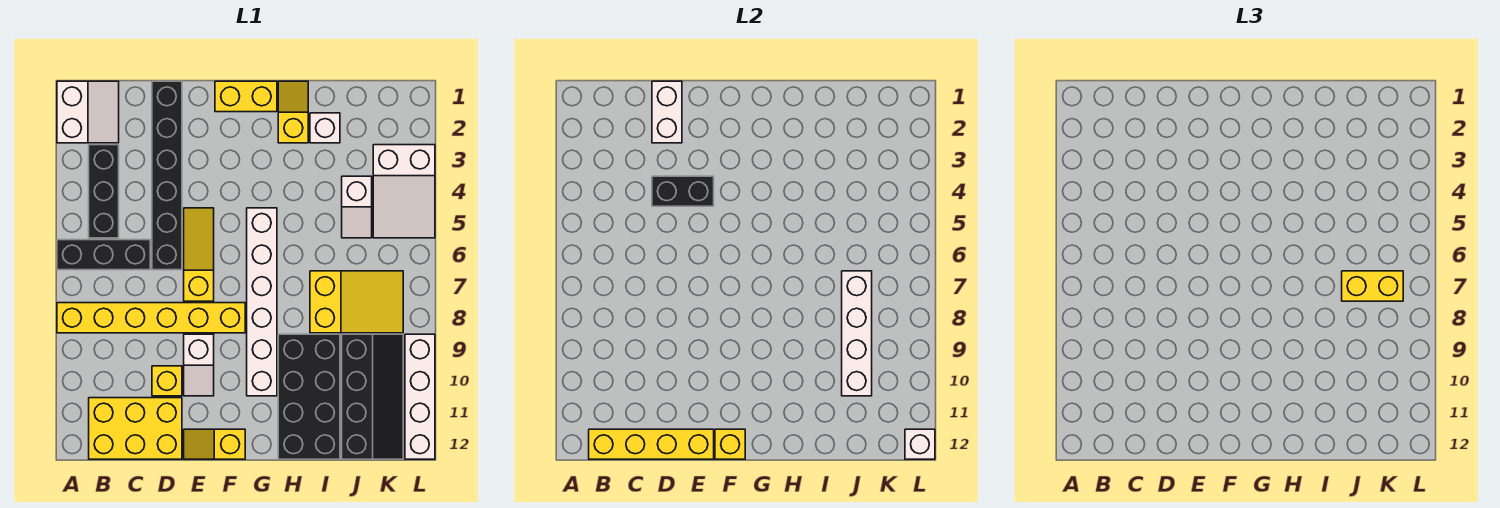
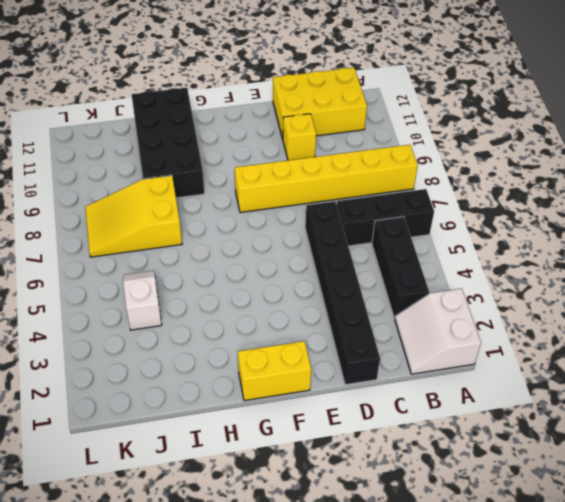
none -> yellow 1x3 slope [184,208,214,301]
none -> white 1x2 slope [184,334,214,396]
none -> yellow 1x2 slope [184,429,245,459]

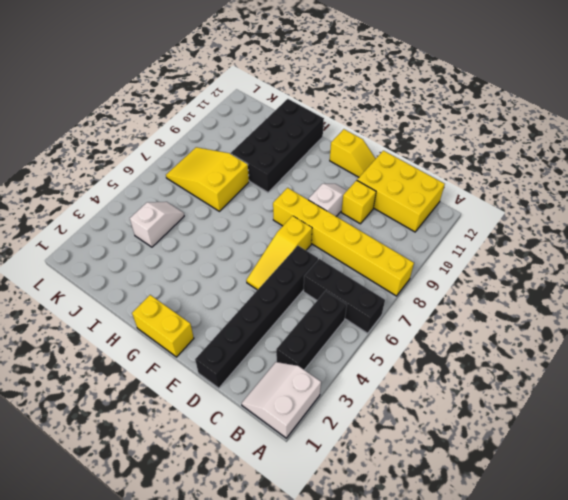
none -> white 1x6 brick [247,208,277,396]
none -> yellow 1x2 slope [278,81,308,143]
none -> white 1x1 brick [310,113,340,143]

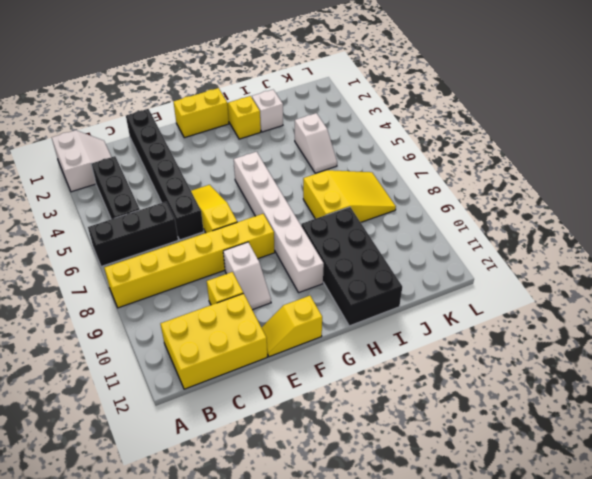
none -> black 2x4 slope [342,334,403,459]
none -> white 2x3 slope [373,145,435,238]
none -> white 1x4 brick [405,334,435,459]

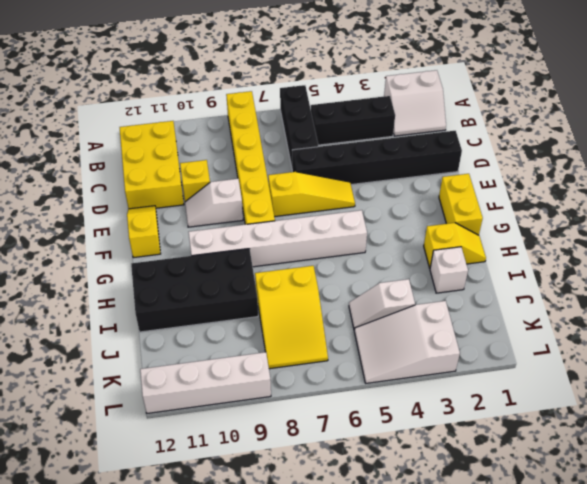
none -> black 2x4 slope [342,334,403,459]
none -> yellow 1x4 brick [589,429,714,459]
none -> white 1x2 brick [652,81,682,143]

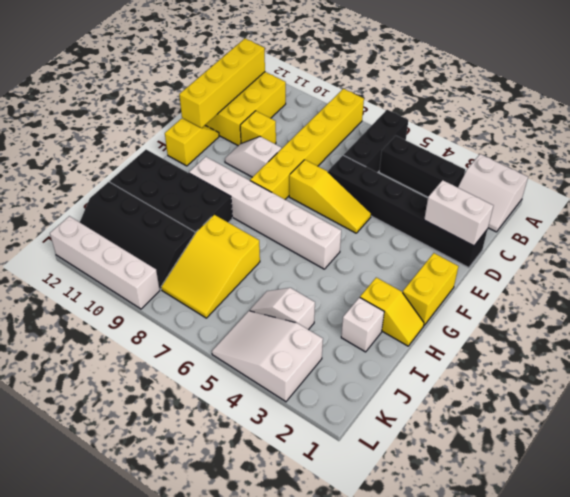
none -> black 1x2 brick [652,176,714,206]
none -> yellow 1x1 brick [715,429,745,459]
none -> white 1x4 brick [842,271,872,396]

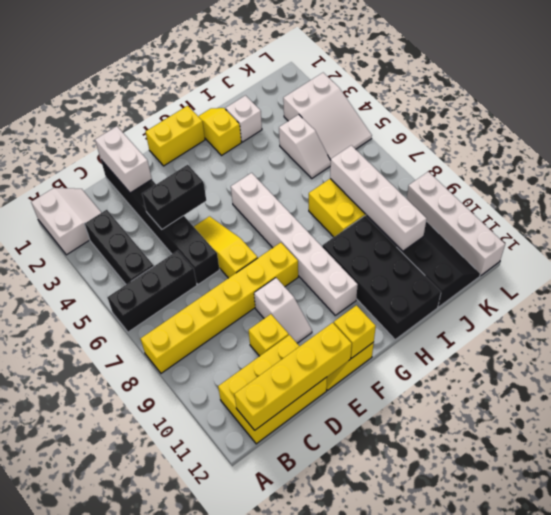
none -> white 1x1 brick [905,429,935,459]
none -> yellow 1x2 brick [1342,271,1403,301]

